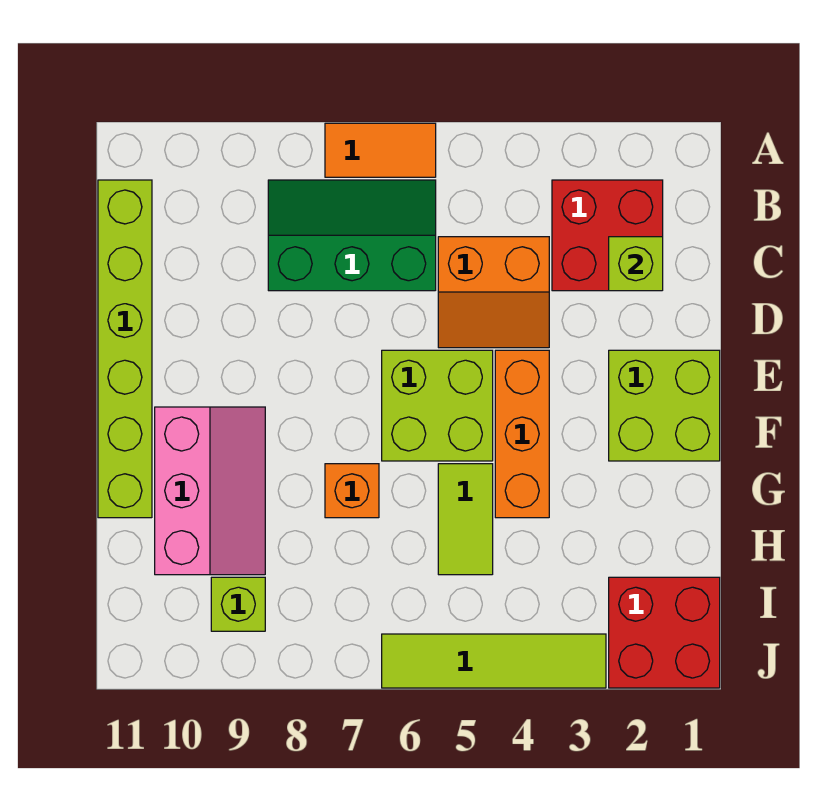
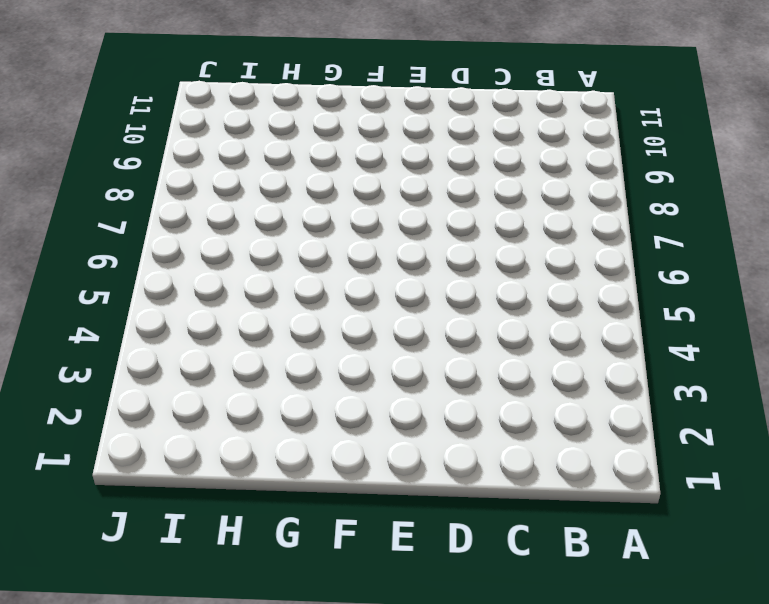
none -> orange 1x2 tile [325,123,436,177]
none -> red 2x2 brick [552,180,663,291]
none -> green 2x3 slope [268,180,436,291]

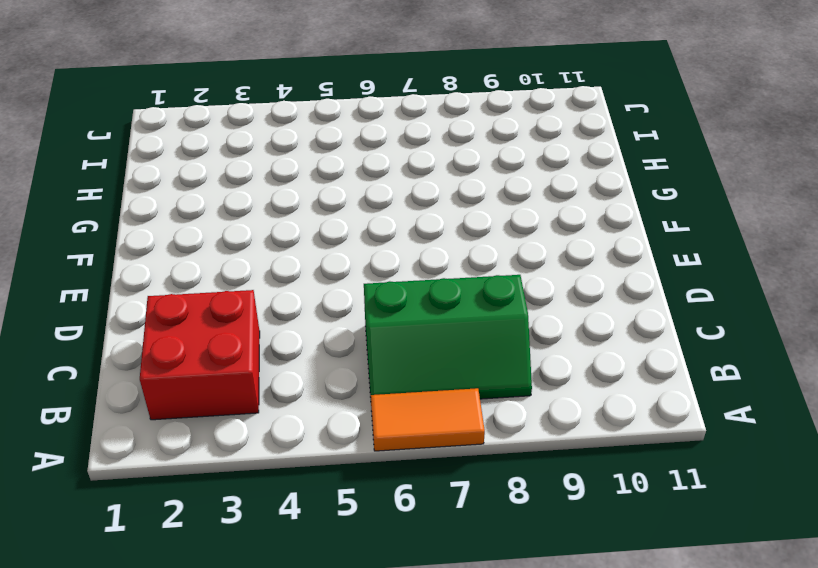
none -> lime 1x6 brick [98,180,152,518]
none -> orange 2x2 slope [438,237,549,348]
none -> lime 2x2 brick [609,350,720,461]

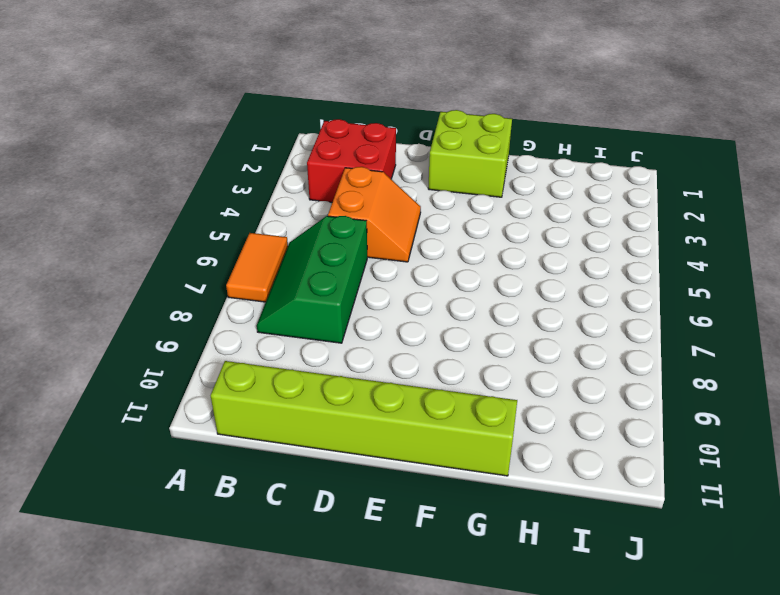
none -> orange 1x3 brick [495,350,549,518]
none -> lime 2x2 brick [382,350,493,461]
none -> pink 2x3 slope [155,407,265,575]

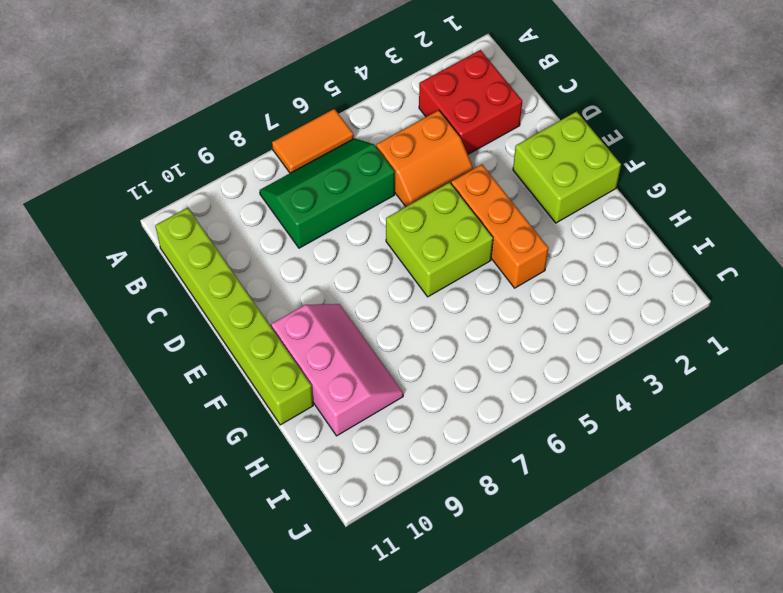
none -> lime 1x2 tile [438,464,493,575]
none -> orange 1x1 brick [325,464,379,518]
none -> red 2x2 brick [609,577,720,688]

